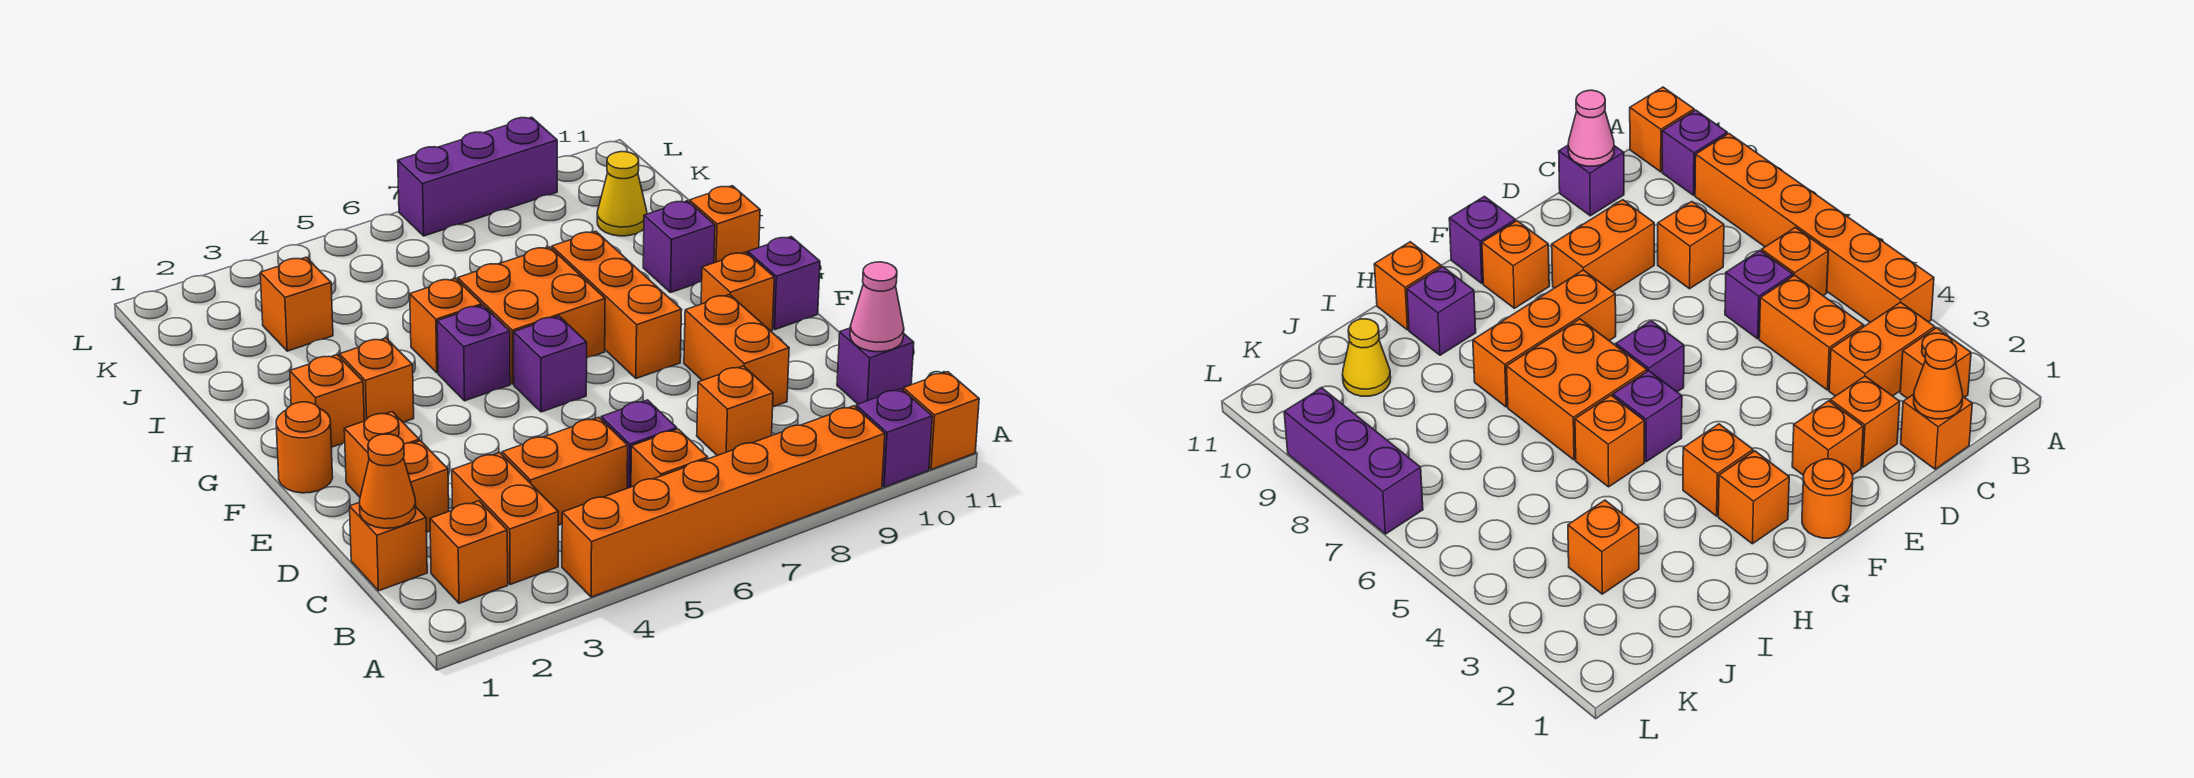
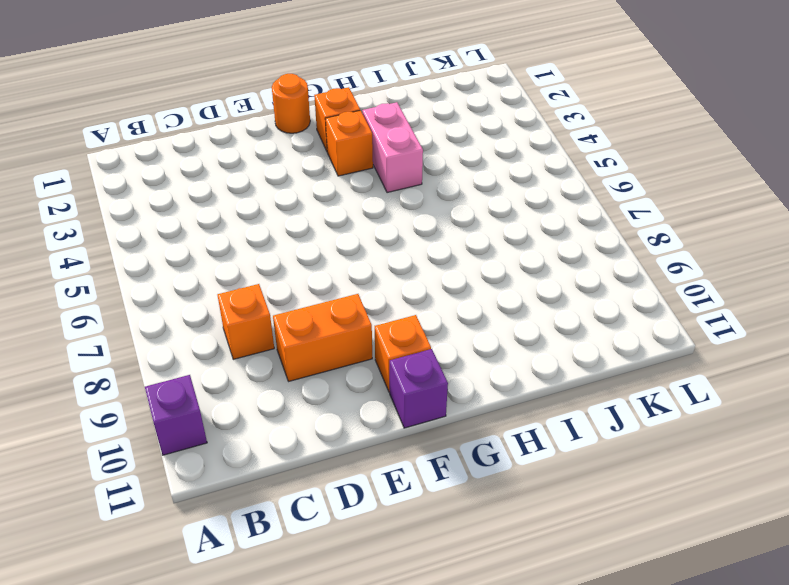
pink 1x2 brick [362,102,423,193] -> none
none -> orange 1x6 brick [562,406,885,597]
none -> orange 1x1 brick [903,372,979,470]
none -> orange 1x1 brick [430,501,508,603]
none -> orange 1x2 brick [452,453,558,584]

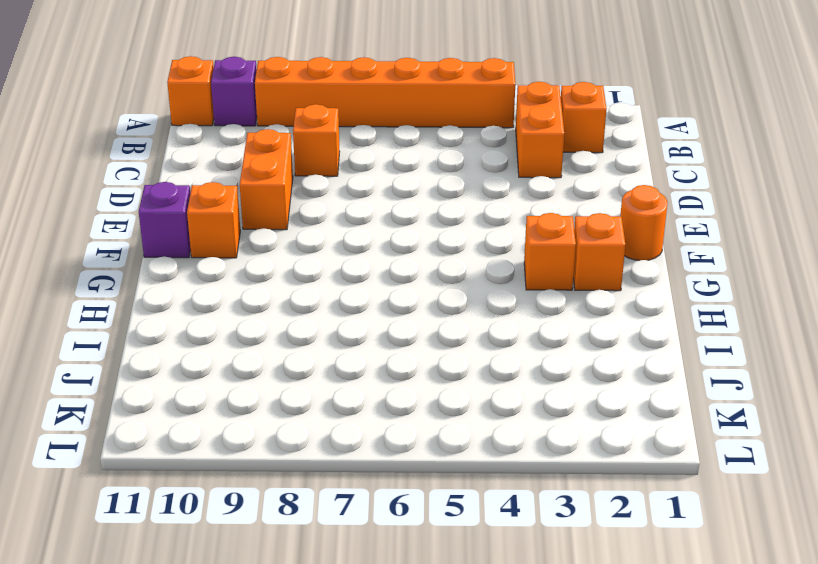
none -> orange 1x1 brick [631,429,708,487]
none -> orange 1x1 brick [350,502,427,591]
none -> orange 1x2 brick [502,417,628,525]
none -> purple 1x1 brick [601,400,677,488]

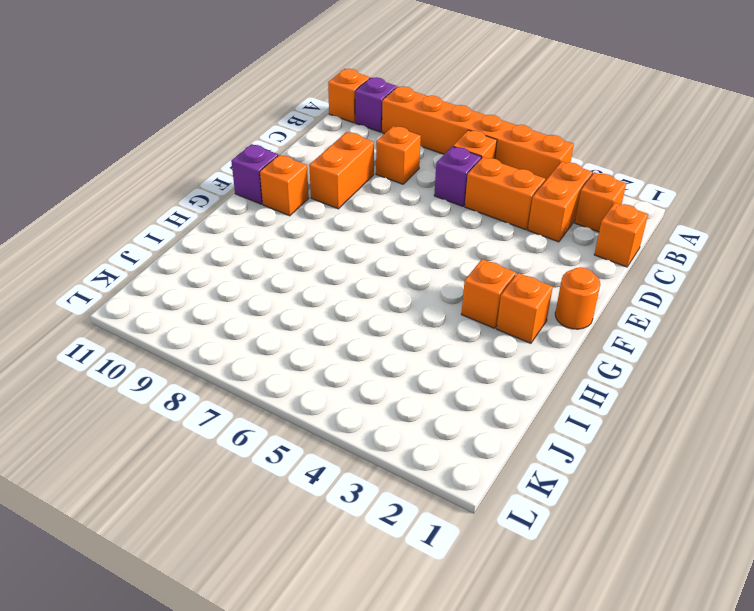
none -> purple 1x1 brick [837,328,914,404]
none -> orange 1x1 brick [403,441,449,532]
none -> orange 1x1 brick [344,412,419,497]
none -> purple 1x1 brick [514,316,587,412]

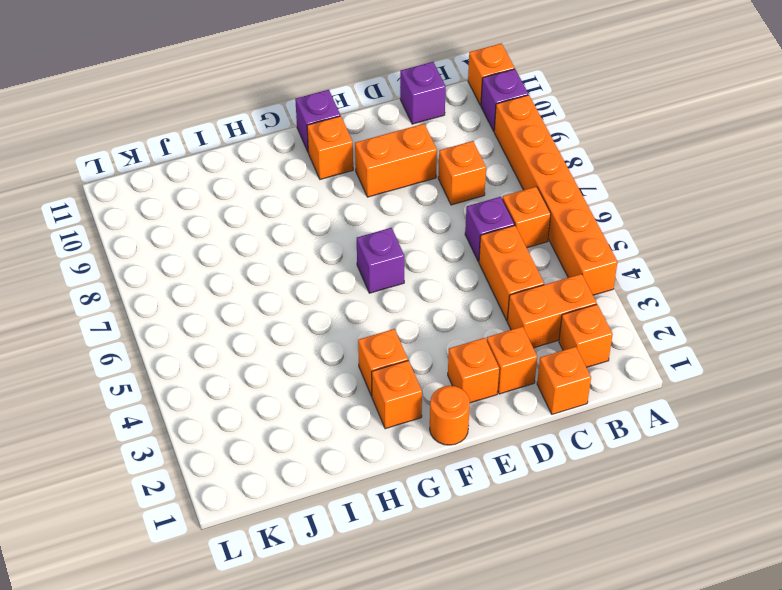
none -> orange 1x3 brick [552,231,682,379]
none -> purple 1x1 brick [437,305,510,401]
none -> orange 2x2 brick [458,247,605,384]
none -> orange 1x1 brick [410,278,482,373]

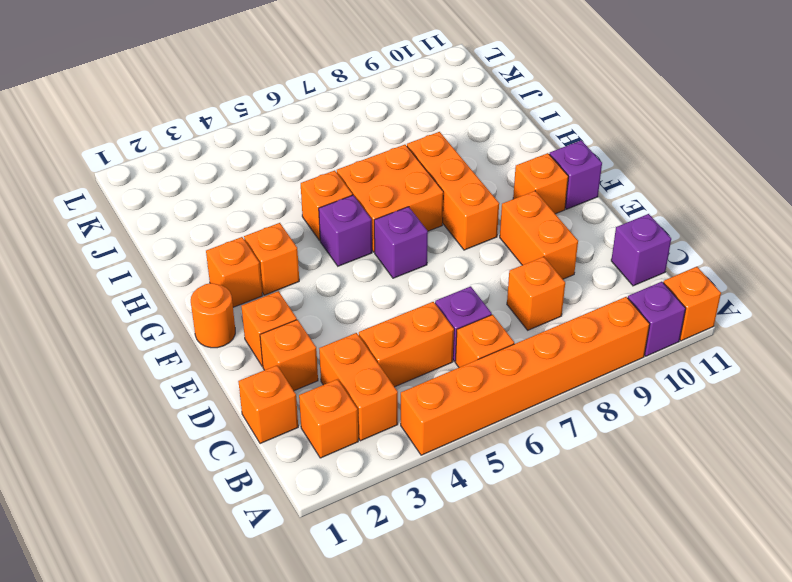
none -> purple 1x1 brick [643,201,715,293]
none -> orange 1x1 brick [690,186,760,263]
none -> orange 1x1 brick [260,257,333,351]
none -> yellow 1x1 cone [597,152,647,236]

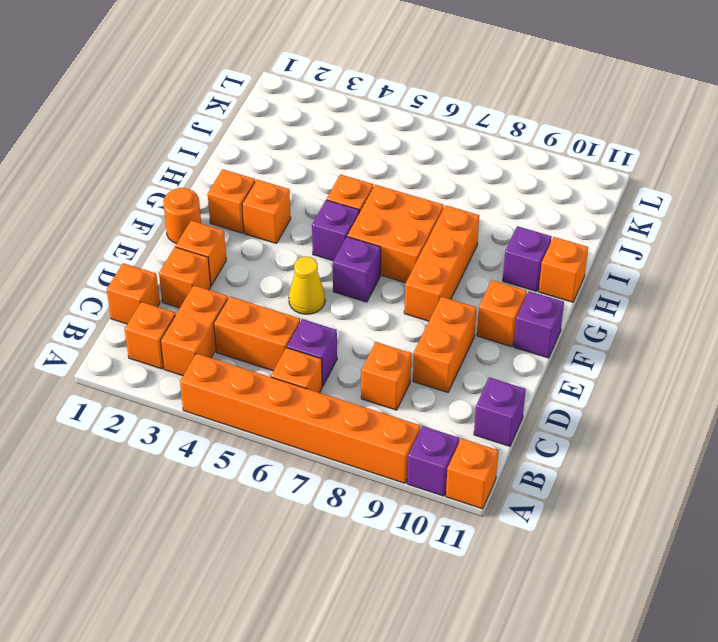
yellow 1x1 cone [289,256,325,314] -> yellow 1x1 cone moved to [597,152,647,236]
none -> orange 1x1 brick [260,257,333,351]
none -> purple 1x3 brick [398,117,557,236]
none -> orange 1x1 cone [360,434,416,528]
none -> pink 1x1 cone [850,262,904,352]

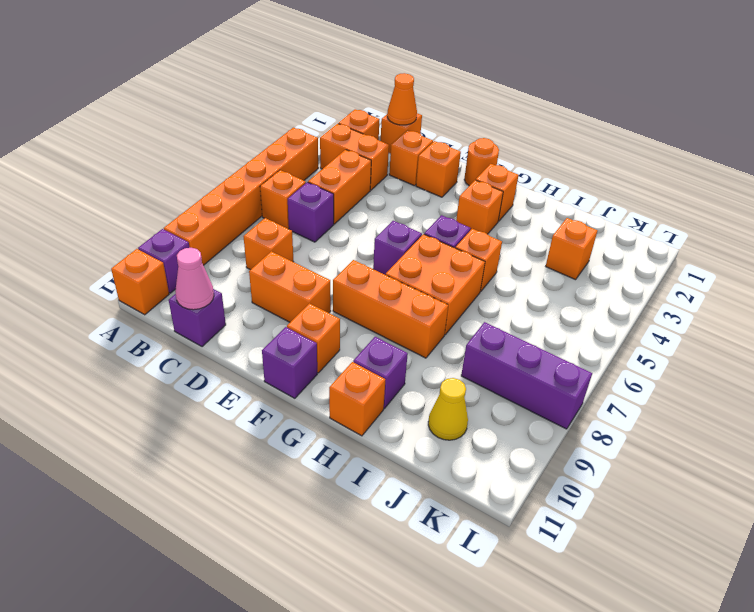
purple 1x3 brick [461,322,592,429] -> purple 1x3 brick turned to [398,117,557,236]

